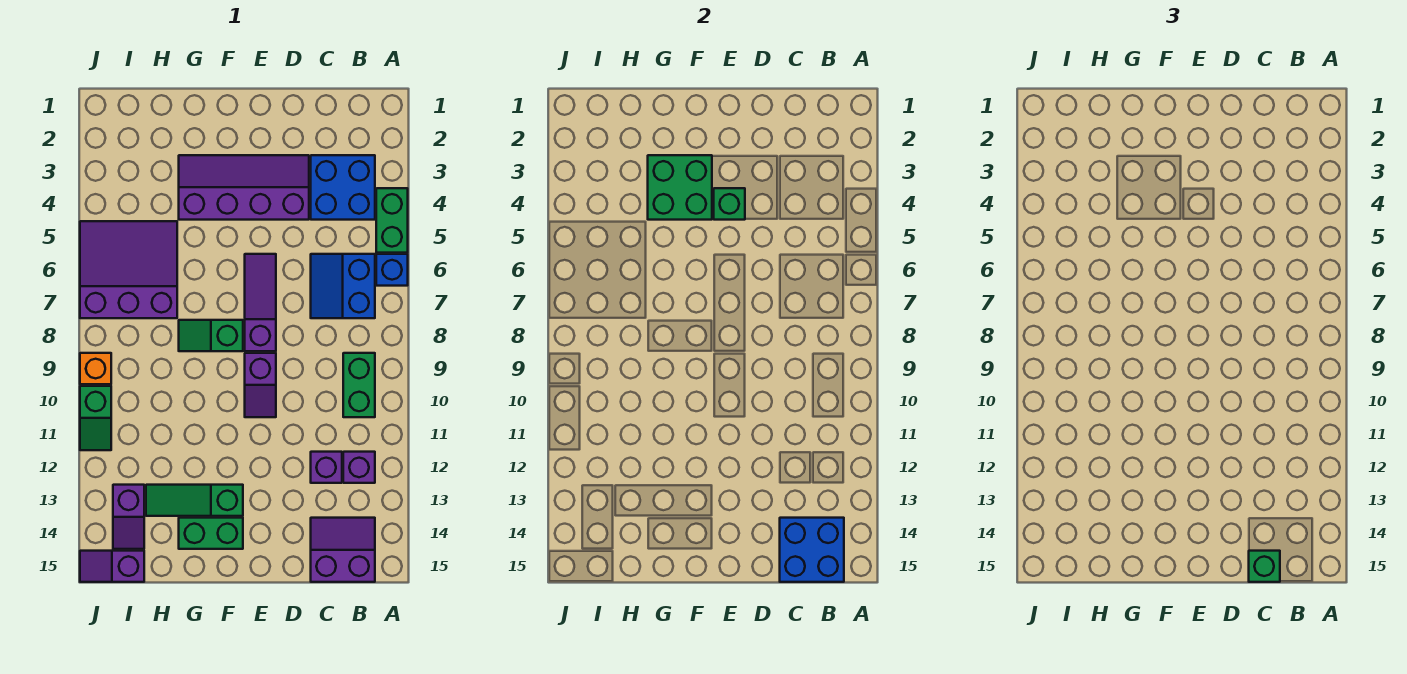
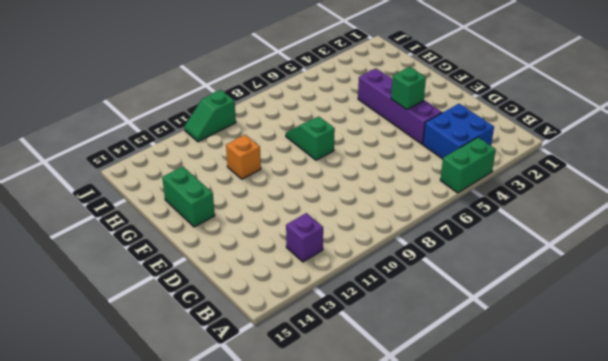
orange 1x1 brick [226,135,261,179] -> orange 1x1 brick moved to [80,353,111,384]
none -> blue 1x1 brick [376,254,408,286]
none -> blue 2x2 slope [311,254,375,318]
none -> green 1x2 brick [343,353,375,417]

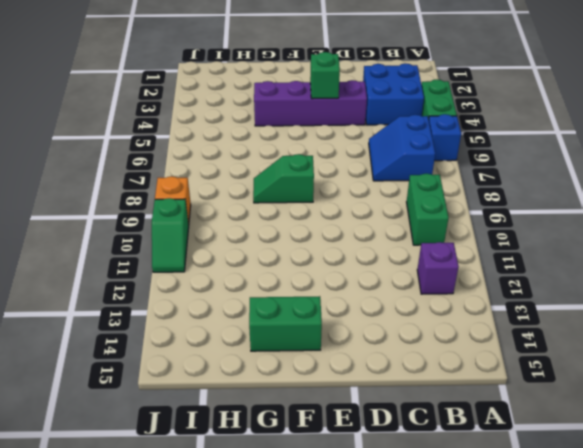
none -> purple 2x2 slope [311,518,375,582]
none -> purple 1x1 brick [311,452,342,483]
none -> purple 1x3 slope [245,254,276,351]

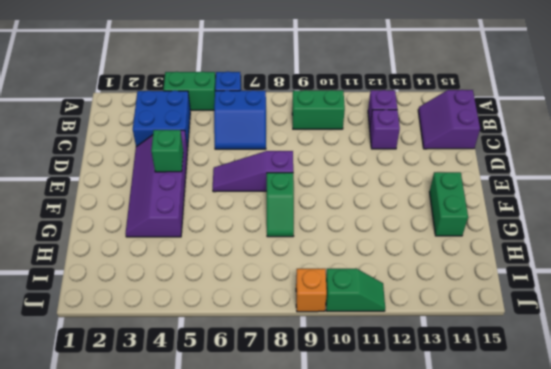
none -> purple 1x2 slope [245,353,276,417]
none -> green 1x3 slope [146,485,243,516]
none -> purple 3x3 slope [80,221,177,318]

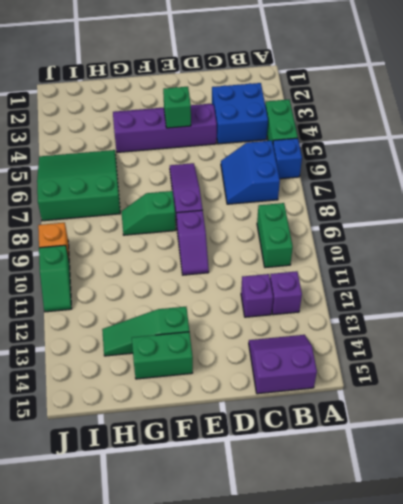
green 3x3 slope [37,150,120,221] -> purple 3x3 slope [80,221,177,318]
none -> purple 1x2 slope [113,485,144,549]
none -> purple 1x2 slope [80,551,144,582]
none -> blue 2x2 brick [780,518,844,582]

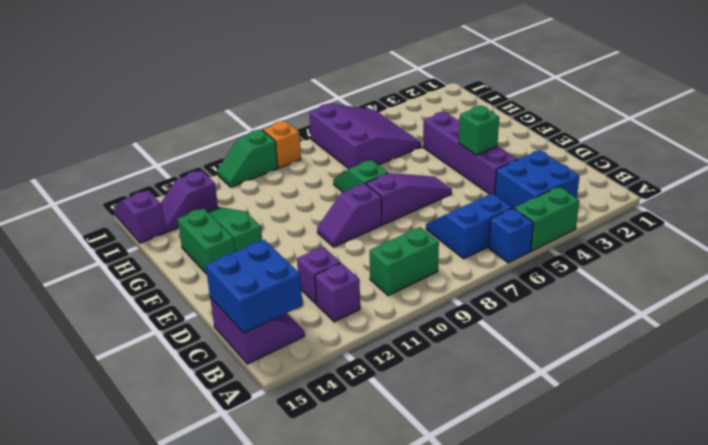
none -> green 2x2 brick [648,155,712,220]
none -> green 1x1 brick [1249,551,1280,582]

